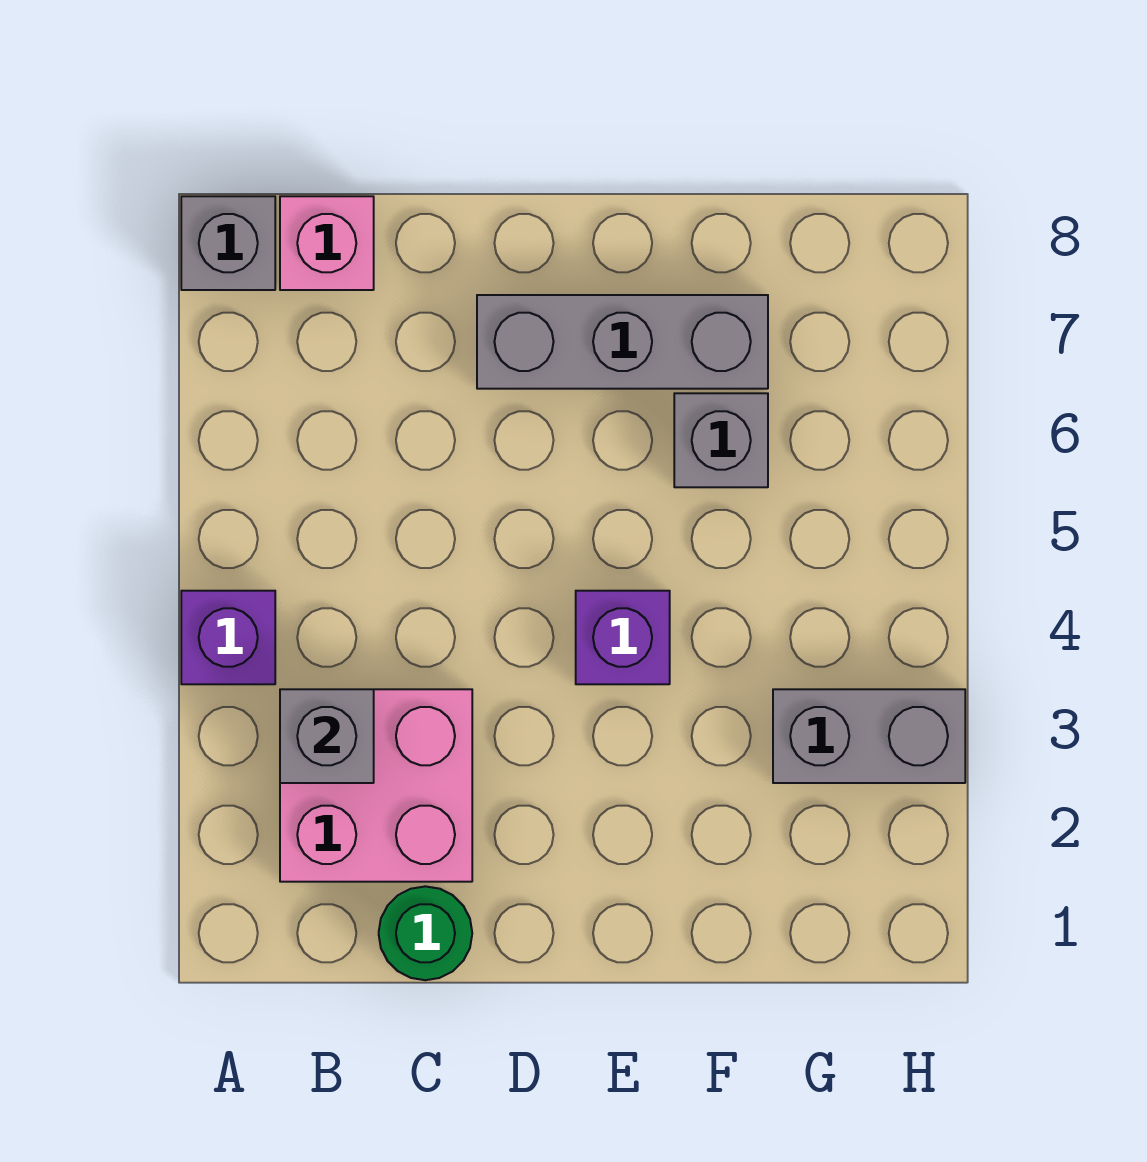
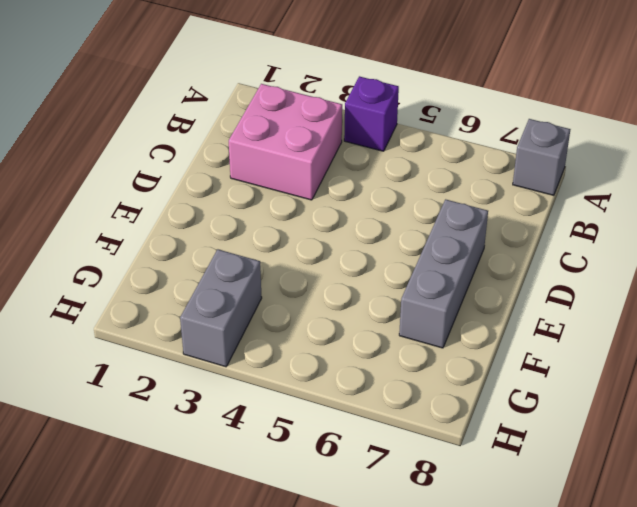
none -> pink 1x1 brick [280,196,374,290]
none -> green 1x1 round brick [379,886,472,980]

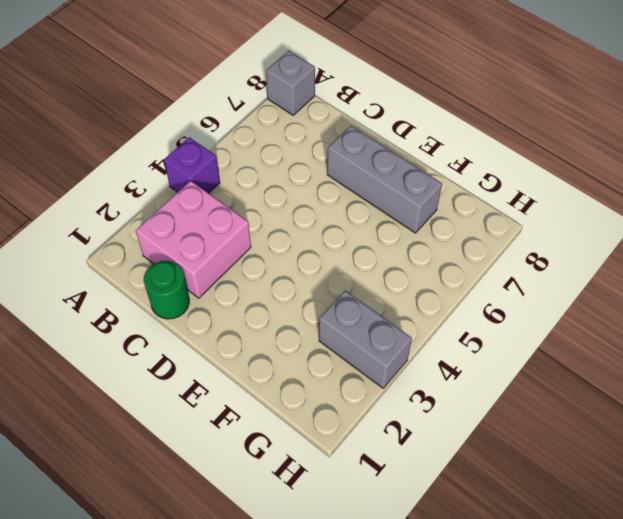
none -> pink 1x1 brick [280,196,374,290]
none -> purple 1x1 brick [576,591,670,684]

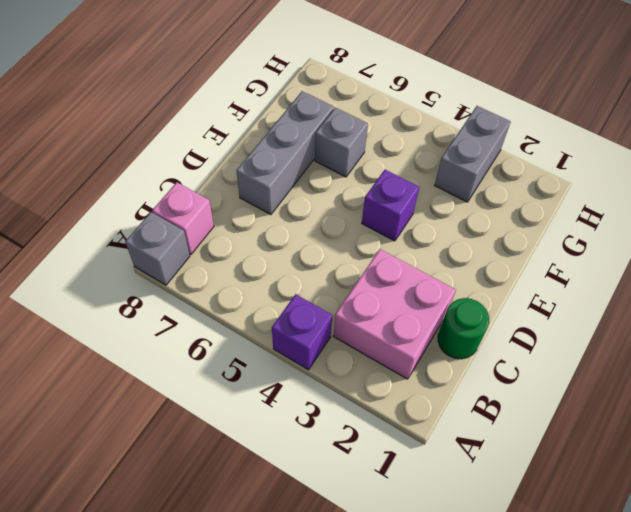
none -> grey 1x1 brick [280,689,374,783]

